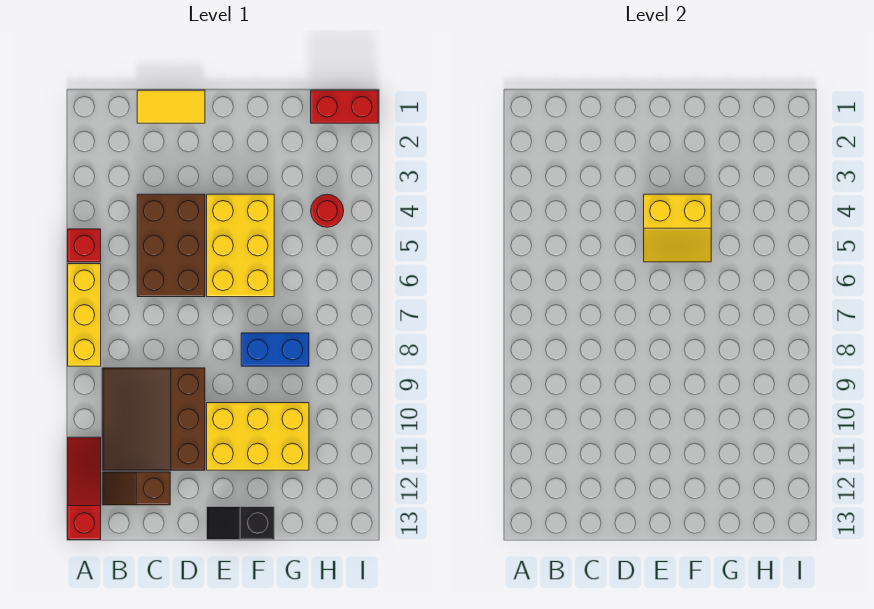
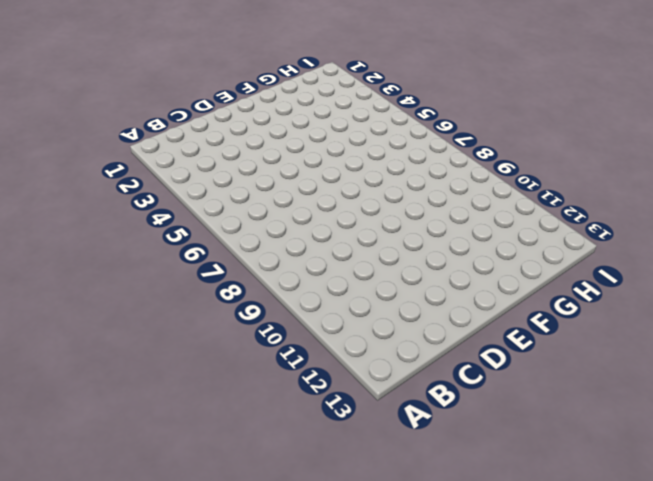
none -> red 1x1 brick [68,229,101,262]
none -> yellow 1x3 brick [68,264,101,366]
none -> red 1x3 slope [68,437,101,540]

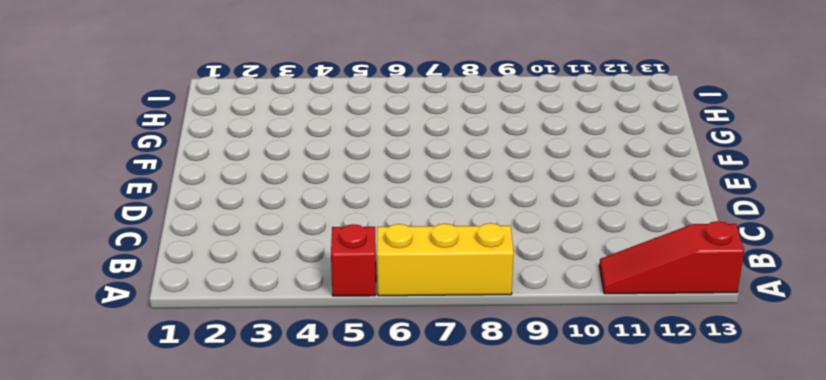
none -> brown 3x3 slope [102,368,205,470]
none -> brown 1x2 slope [102,472,170,505]
none -> yellow 1x2 tile [137,90,205,123]

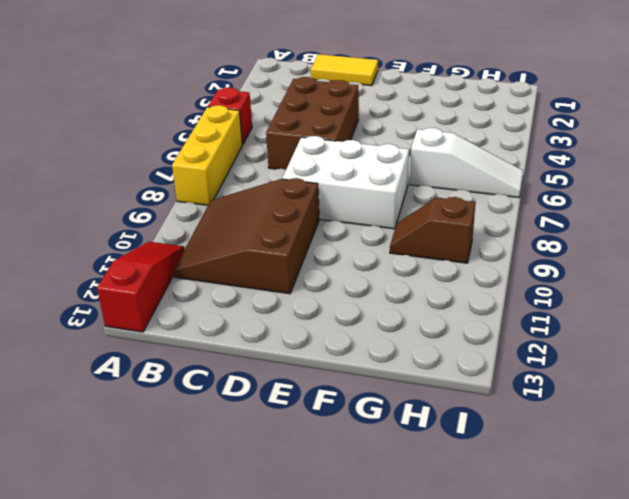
white 2x3 brick [282,136,409,229] -> blue 1x2 brick [241,333,309,366]
white 1x3 slope [410,128,523,197] -> none
brown 1x2 slope [390,197,476,263] -> brown 1x2 slope moved to [102,472,170,505]
none -> yellow 2x3 brick [207,194,274,297]
none -> yellow 2x3 brick [207,403,309,470]
none -> black 1x2 slope [207,507,274,540]

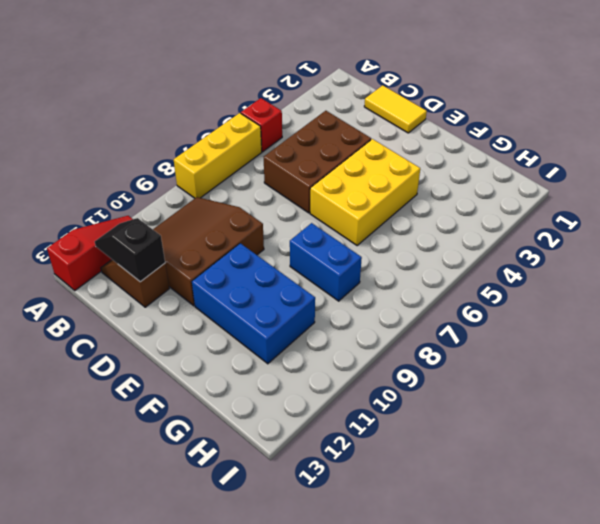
black 1x2 slope [95,218,165,282] -> black 1x2 slope moved to [207,507,274,540]
blue 2x3 brick [192,243,315,364] -> yellow 2x3 brick [207,403,309,470]
none -> red 1x2 brick [311,90,378,123]
none -> red 1x1 round brick [311,194,344,227]
none -> yellow 2x2 slope [644,194,711,262]

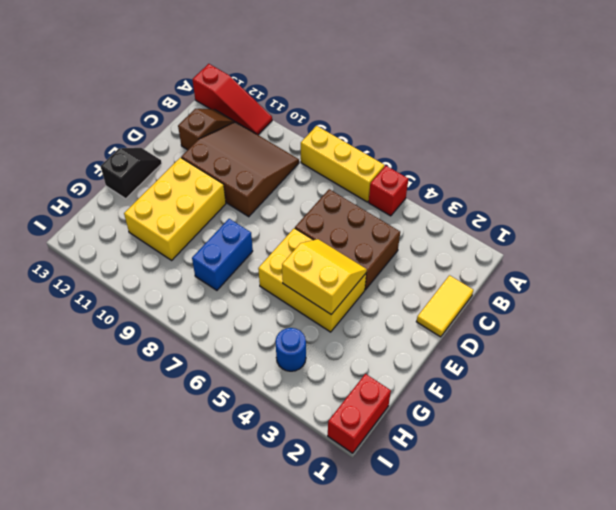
yellow 2x2 slope [282,239,367,314] -> yellow 2x2 slope turned to [644,194,711,262]
blue 1x1 round brick [276,328,306,371] -> red 1x1 round brick [311,194,344,227]

